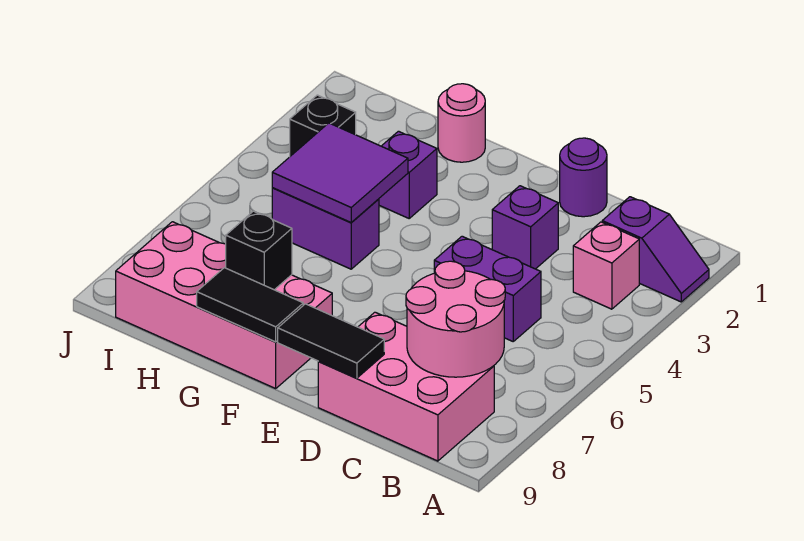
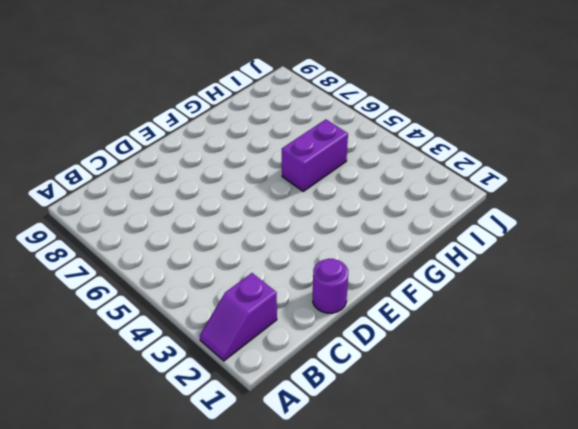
none -> pink 1x1 brick [573,222,639,309]
none -> pink 2x3 brick [318,312,494,461]
none -> purple 1x2 brick [434,236,541,341]

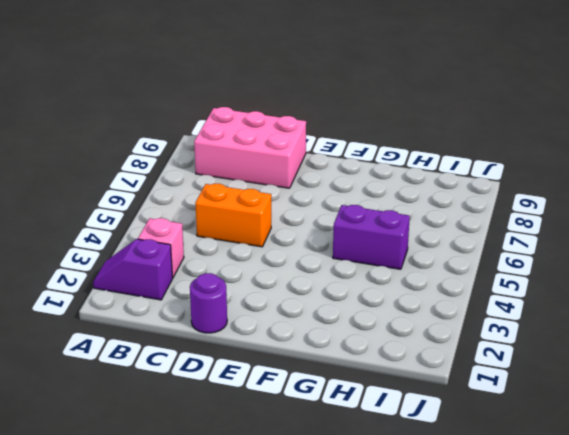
orange 1x2 brick [195,184,271,247] -> purple 1x2 brick [434,236,541,341]
none -> purple 1x1 brick [492,186,558,269]
none -> pink 2x4 brick [116,222,332,388]
none -> pink 1x1 round brick [438,84,485,162]

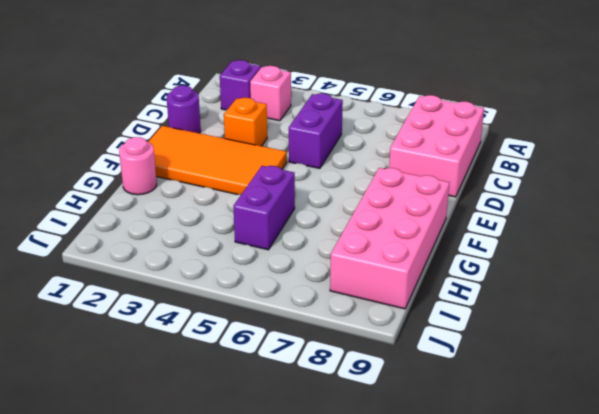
orange 1x1 brick [224,98,267,146] -> purple 1x1 brick [492,186,558,269]
orange 2x4 tile [148,126,287,195] -> none
none -> purple 1x1 brick [379,131,437,218]
none -> black 1x1 brick [290,95,356,156]
none -> pink 2x2 round brick [406,261,505,377]

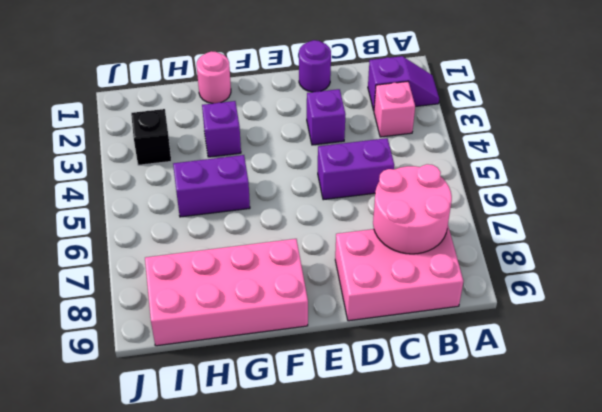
none -> black 1x2 tile [278,304,384,378]
none -> black 1x2 tile [197,268,303,342]
none -> purple 2x2 tile [272,123,408,223]

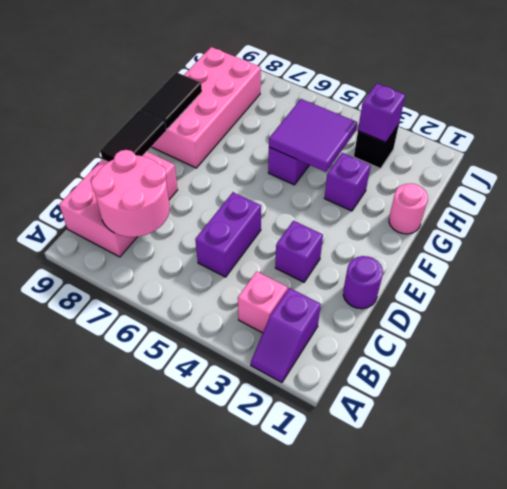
purple 1x1 brick [358,83,405,142] -> none
none -> black 1x1 brick [226,211,292,290]

